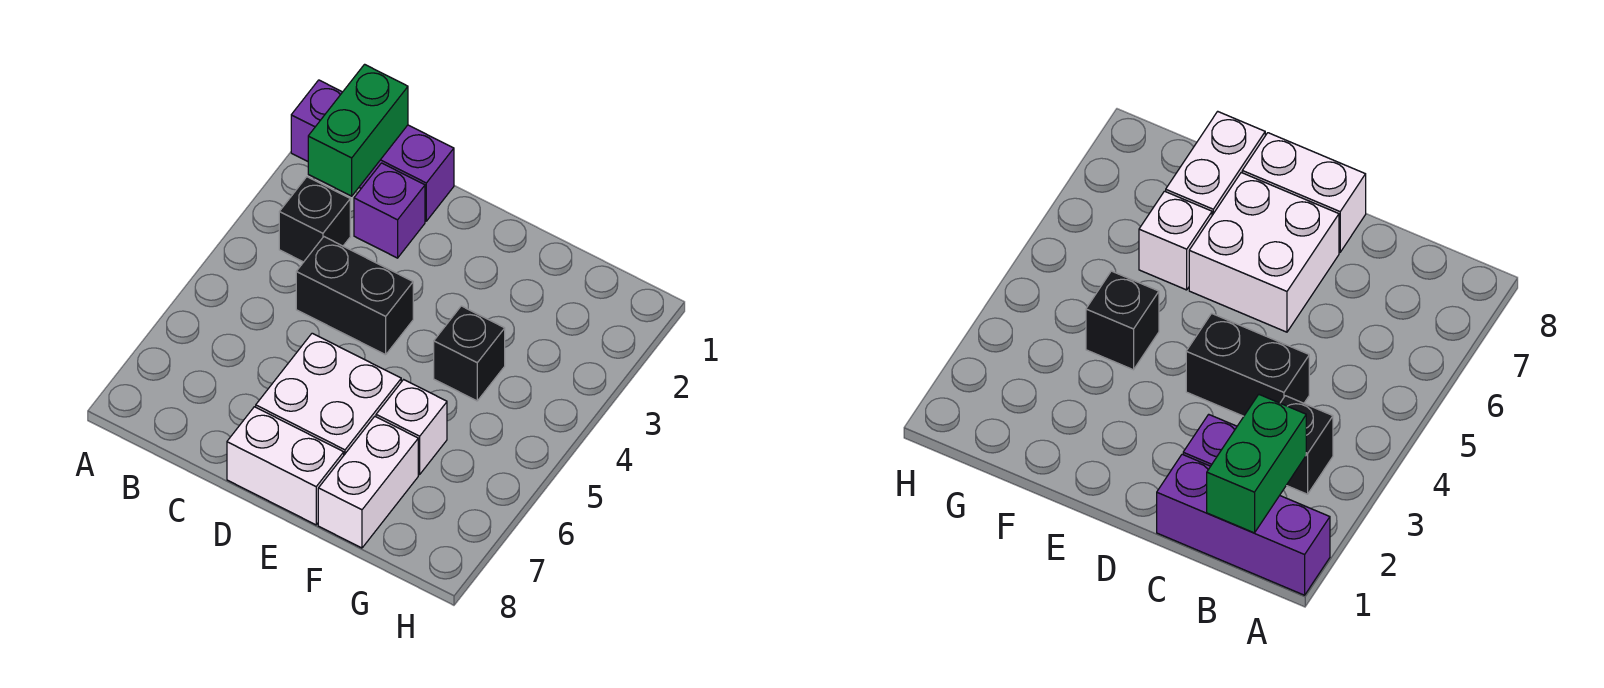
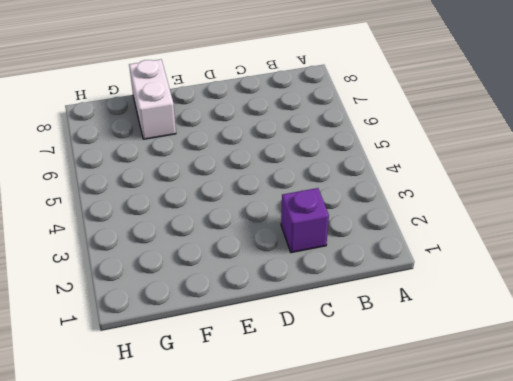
none -> purple 1x3 brick [291,80,454,221]
none -> black 1x1 brick [279,177,350,262]

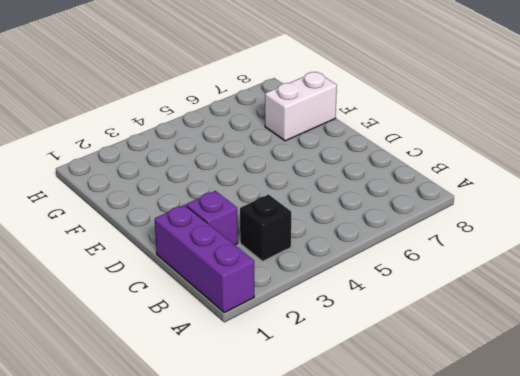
none -> black 1x2 brick [296,237,413,355]
none -> white 2x2 brick [256,333,401,455]

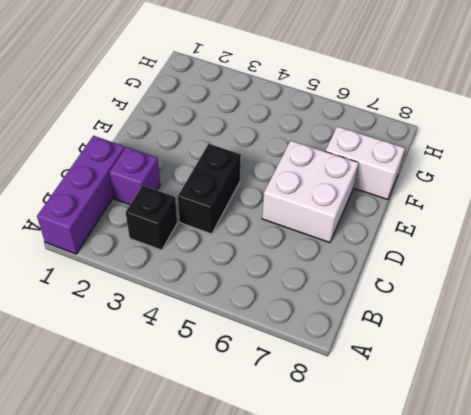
none -> white 1x2 brick [227,407,344,525]
none -> black 1x1 brick [434,306,505,401]

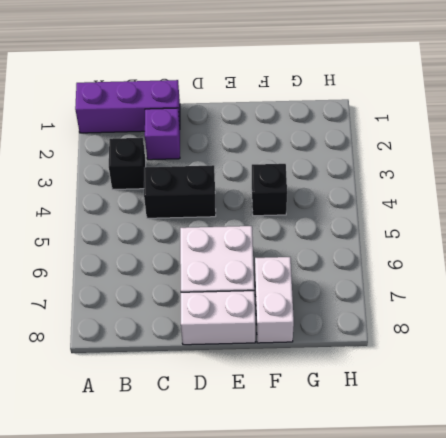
none -> white 1x1 brick [376,380,447,474]
none -> green 1x2 brick [308,64,408,196]

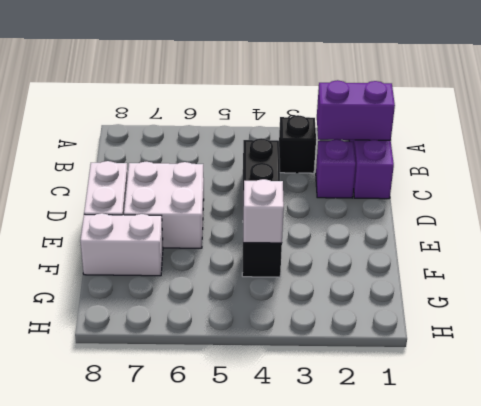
purple 1x2 brick [317,80,395,140] -> green 1x2 brick [308,64,408,196]
white 1x1 brick [243,179,284,243] -> white 1x1 brick moved to [376,380,447,474]

